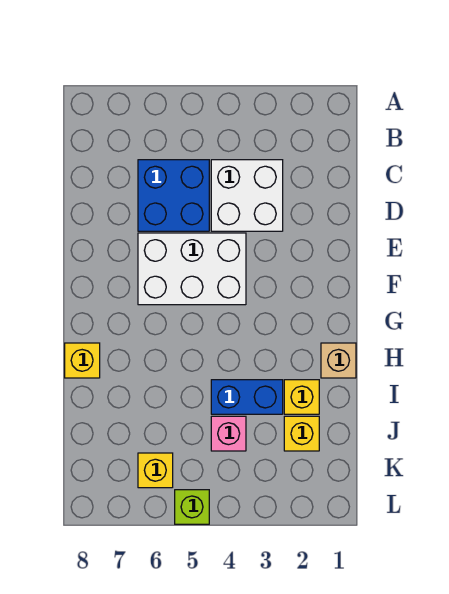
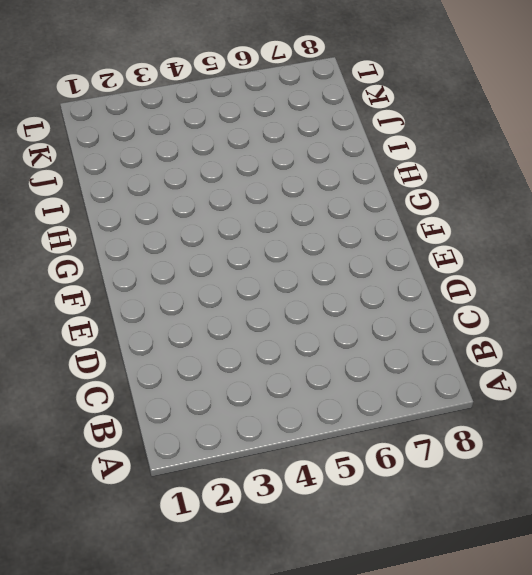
none -> white 2x2 brick [211,160,283,231]
none -> blue 2x2 brick [138,160,209,231]

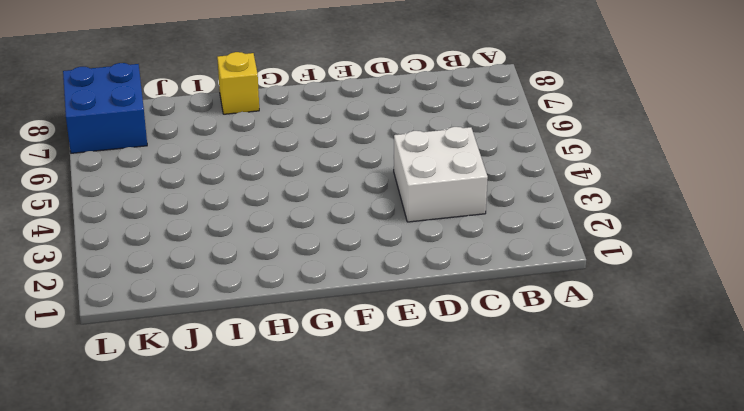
blue 2x2 brick [63,63,147,153] -> blue 2x2 brick moved to [138,160,209,231]
none -> white 2x3 brick [138,233,246,305]
none -> tan 1x1 brick [321,343,356,378]

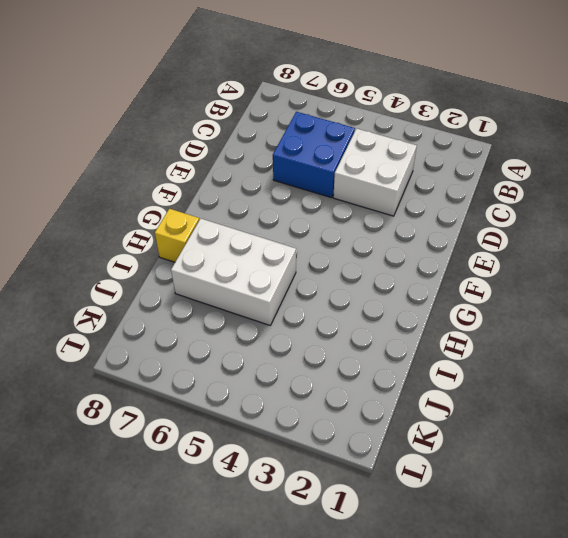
white 2x3 brick [171,219,296,325] -> white 2x3 brick moved to [138,233,246,305]
none -> tan 1x1 brick [321,343,356,378]
none -> yellow 1x1 brick [284,380,319,414]

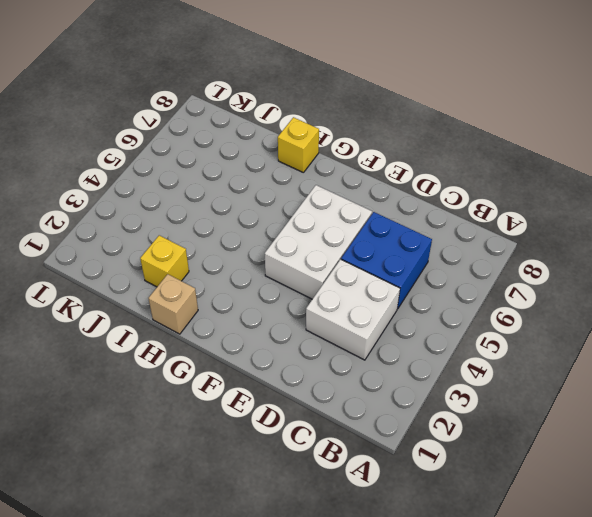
none -> blue 1x2 brick [211,380,283,414]
none -> yellow 1x1 brick [284,416,319,451]

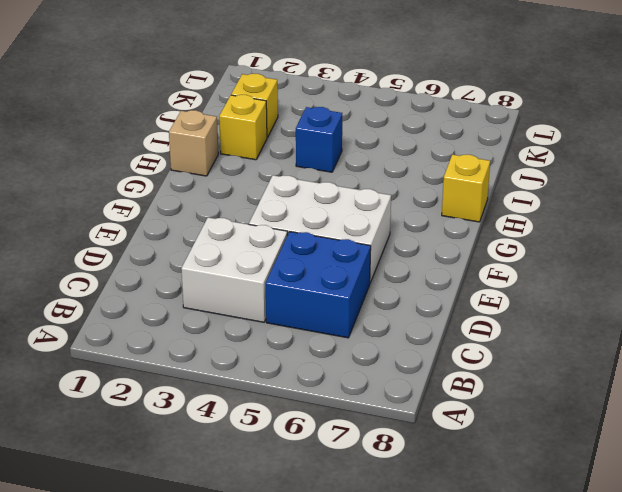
blue 1x1 brick [296,107,342,172] -> blue 1x2 brick [211,380,283,414]
none -> pink 1x1 brick [211,416,246,451]
none -> yellow 1x1 brick [138,453,173,488]

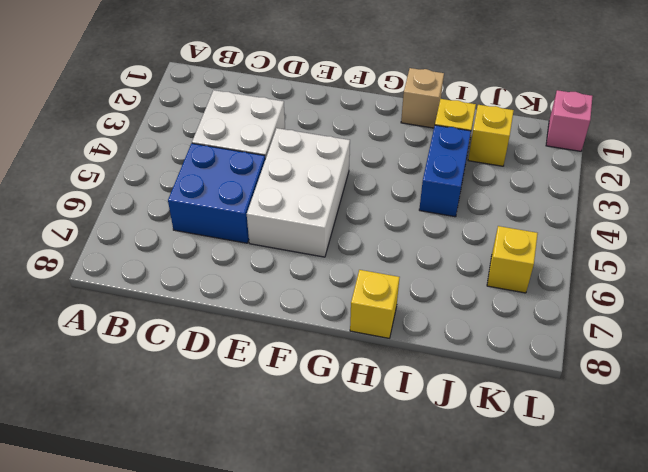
pink 1x1 brick [546,90,593,151] -> pink 1x1 brick moved to [211,416,246,451]
none -> lime 1x1 brick [175,490,209,524]

